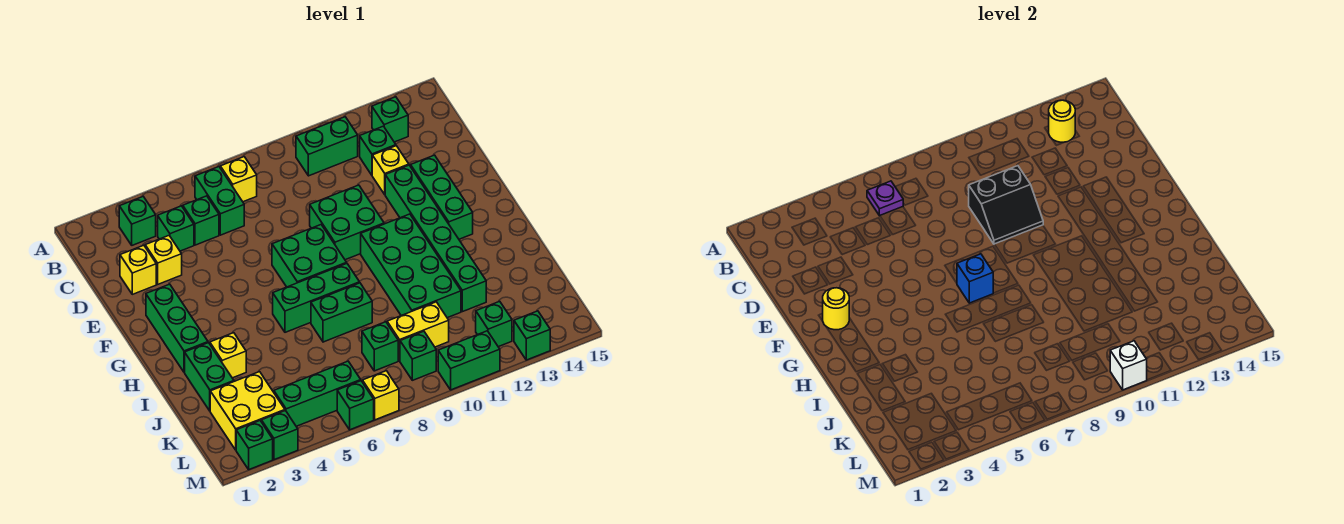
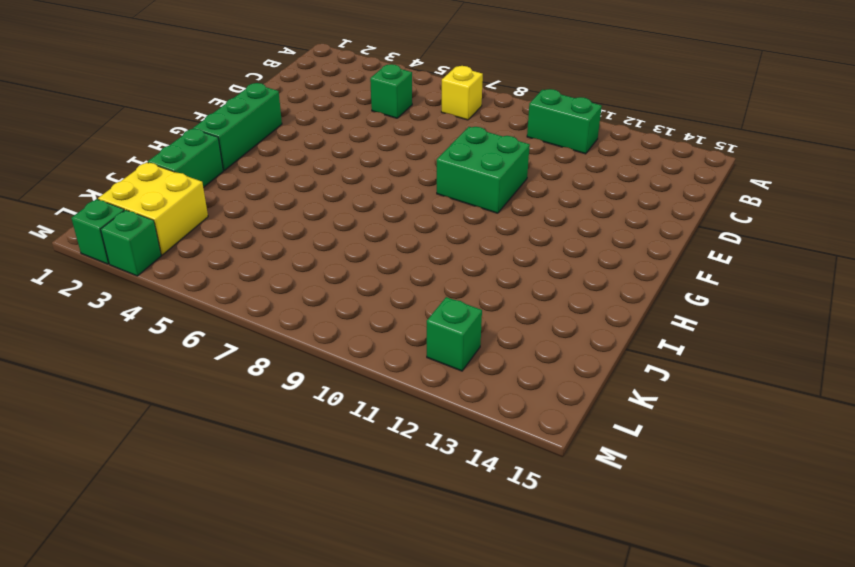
none -> green 1x1 brick [119,197,156,245]
none -> green 1x2 brick [195,167,244,235]
none -> green 1x1 brick [372,97,408,142]
none -> green 1x1 brick [158,206,194,251]

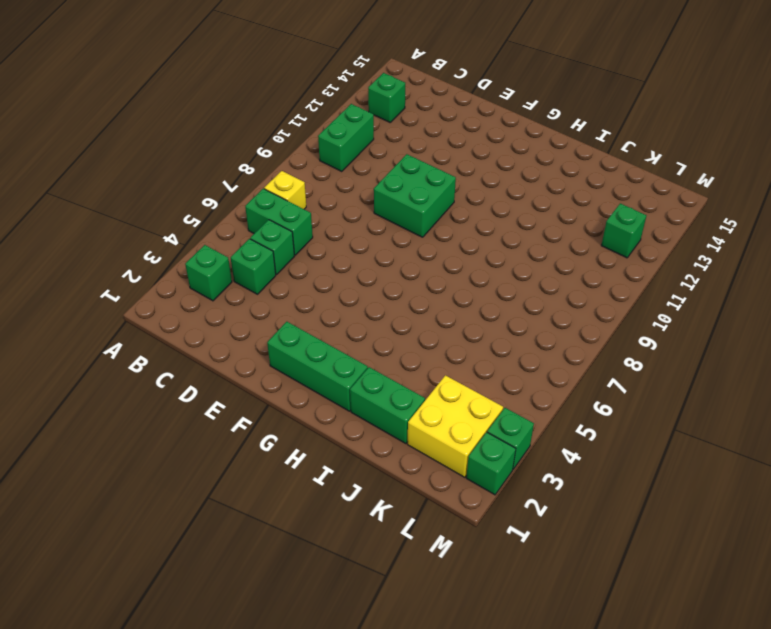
none -> green 1x1 brick [360,126,396,175]
none -> yellow 1x1 brick [120,245,156,294]
none -> yellow 1x1 brick [145,236,182,284]
none -> yellow 1x1 brick [372,146,409,194]

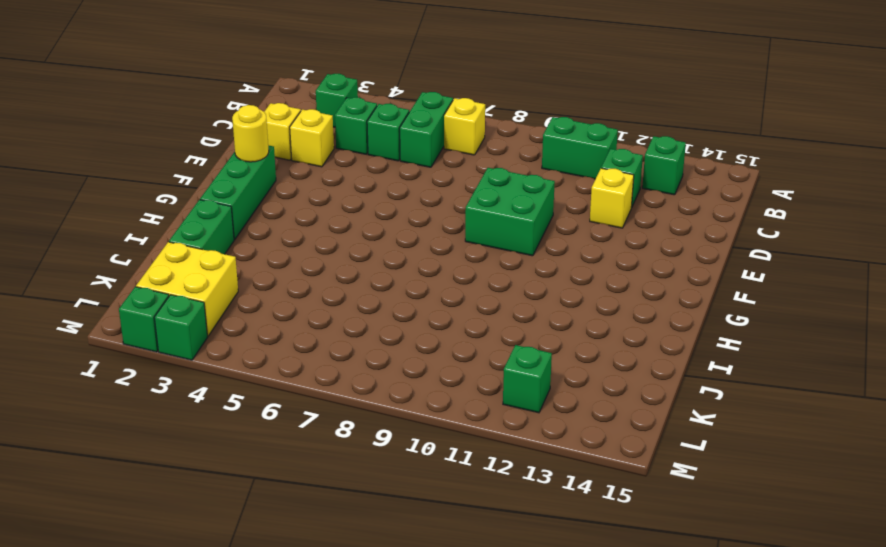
none -> green 1x6 brick [385,165,486,312]
none -> green 1x3 brick [411,155,473,239]
none -> green 2x2 brick [272,225,347,287]
none -> green 2x4 brick [361,214,461,318]

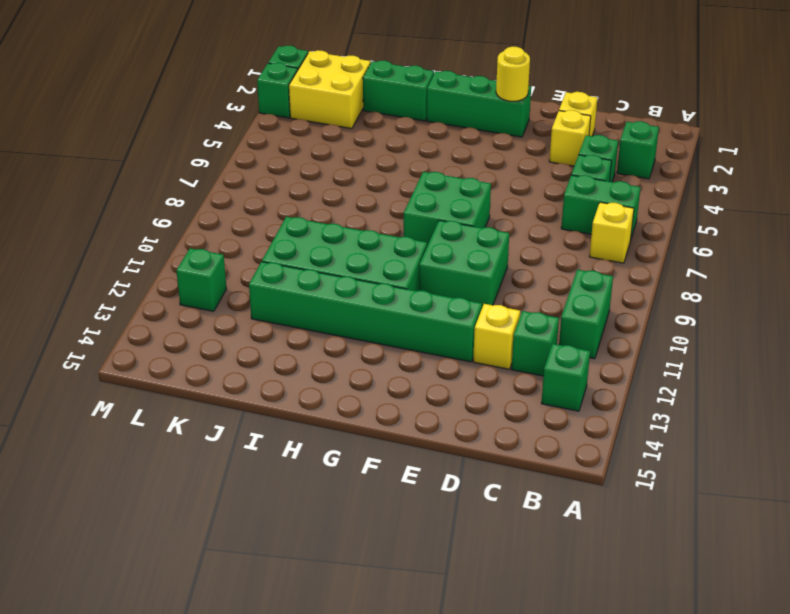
none -> green 1x3 brick [411,155,473,239]
none -> green 1x3 brick [273,264,359,332]
none -> yellow 1x1 brick [210,333,246,378]
none -> green 1x2 brick [311,283,372,342]

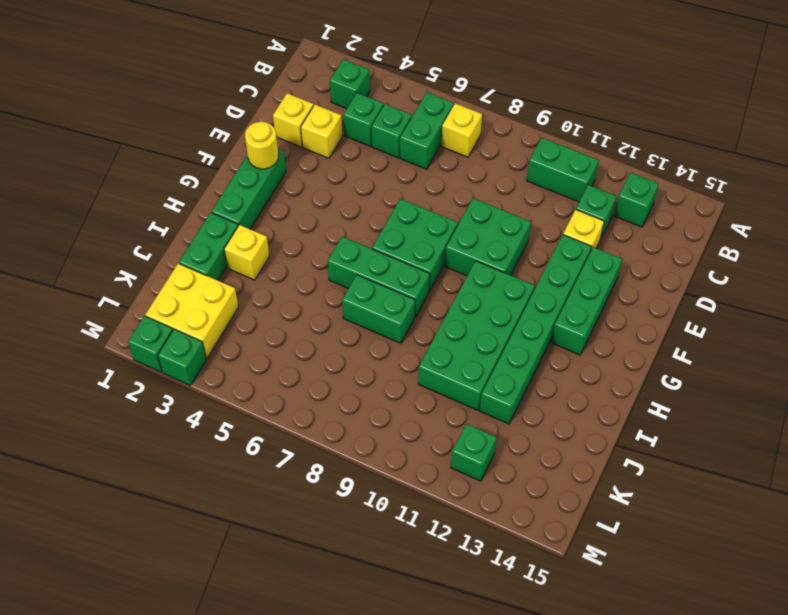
none -> green 1x1 brick [362,322,398,371]
none -> yellow 1x2 brick [387,302,449,361]
none -> green 1x3 brick [274,361,361,426]
none -> green 1x1 brick [400,331,436,380]

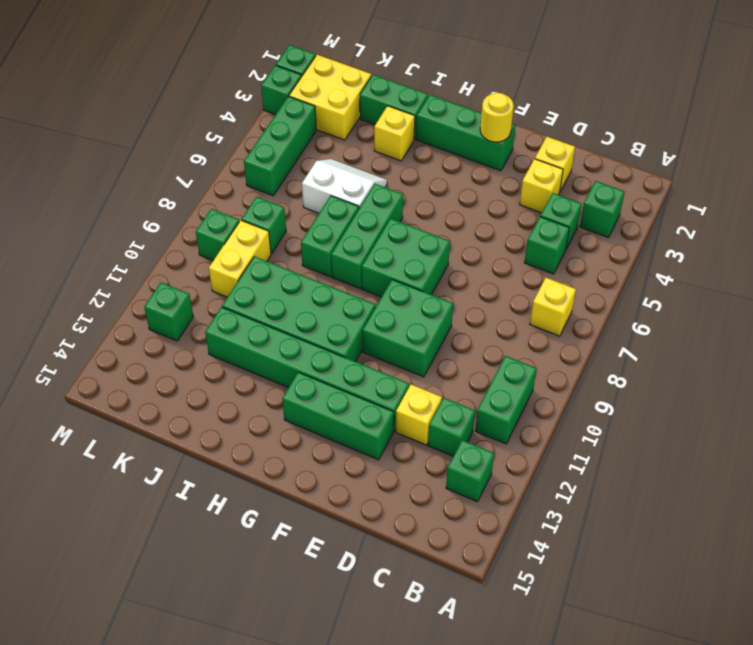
white 2x2 slope [302,159,387,213] -> none
none -> green 1x2 brick [195,167,244,235]
none -> green 1x1 brick [337,381,374,430]
none -> yellow 1x1 brick [363,371,399,420]
none -> green 1x2 brick [438,331,500,390]

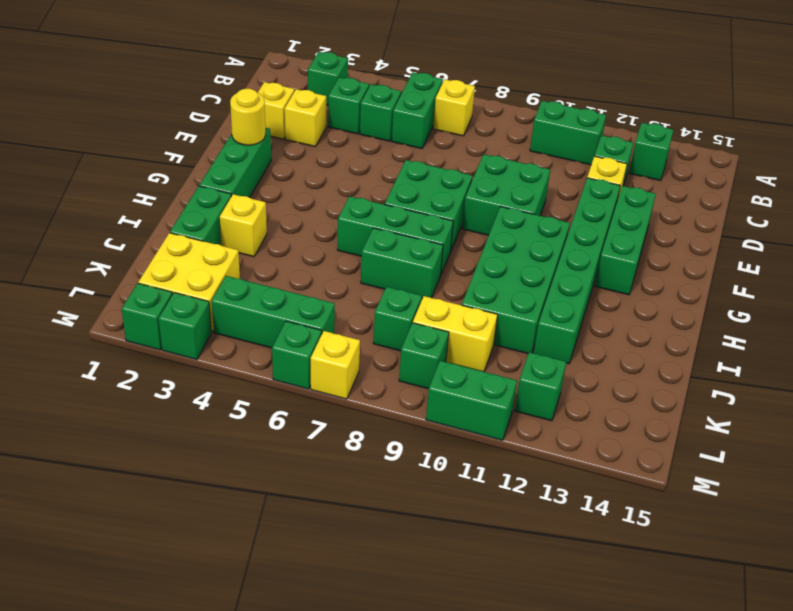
none -> green 1x1 brick [514,311,550,360]
none -> purple 1x1 plate [867,181,903,216]
none -> yellow 1x1 round brick [1048,100,1075,142]
none -> black 2x2 slope [969,166,1043,244]

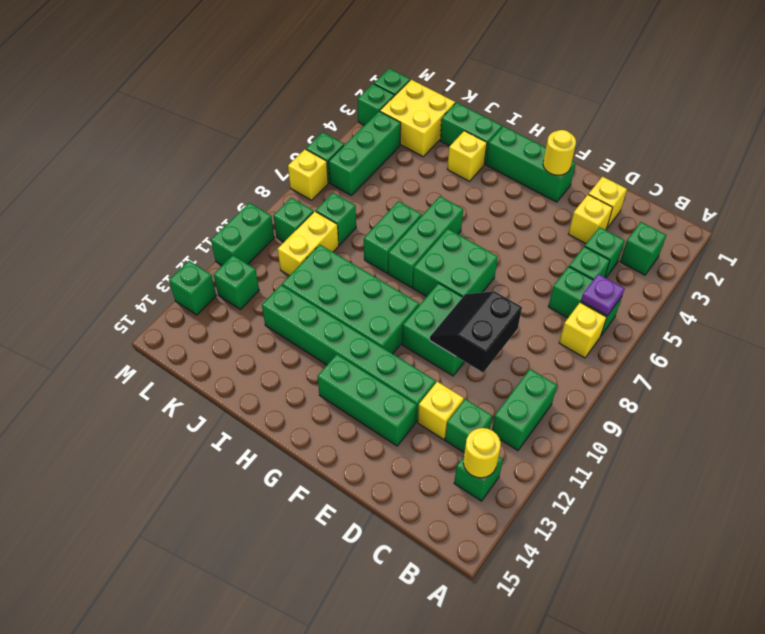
none -> blue 1x1 brick [957,254,993,303]
none -> white 1x1 brick [1110,341,1147,390]

